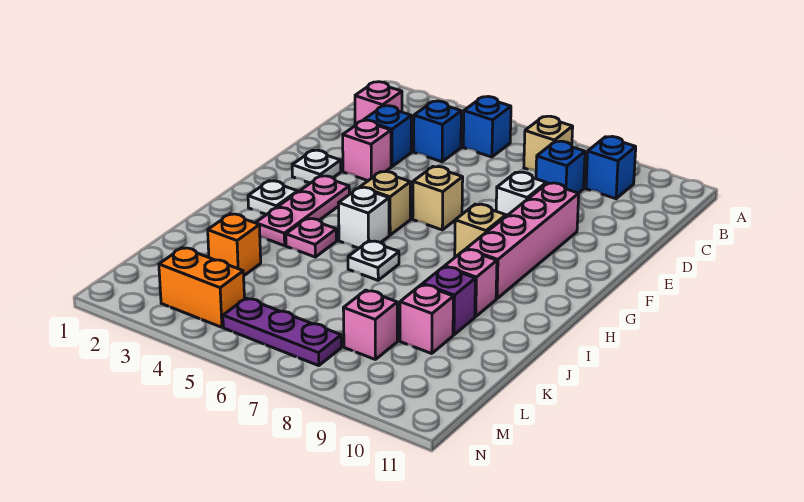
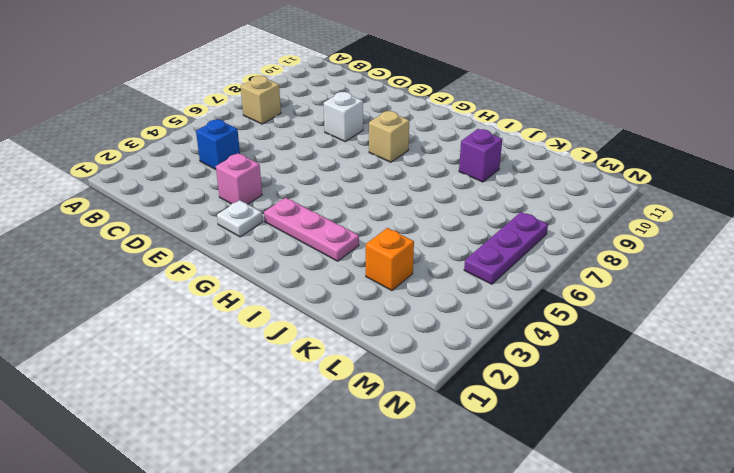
none -> blue 1x1 brick [463,97,511,157]
none -> blue 1x1 brick [586,137,636,199]
none -> pink 1x1 brick [355,82,402,125]

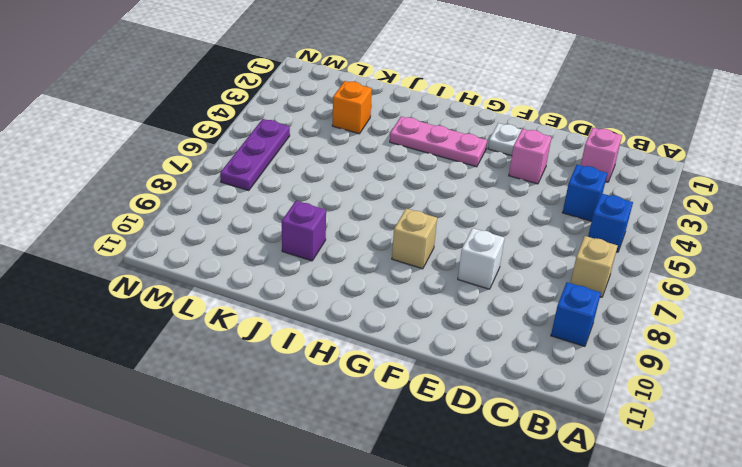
none -> blue 1x1 brick [536,141,585,193]
none -> blue 1x1 brick [364,106,411,167]
none -> pink 1x4 brick [466,183,579,299]

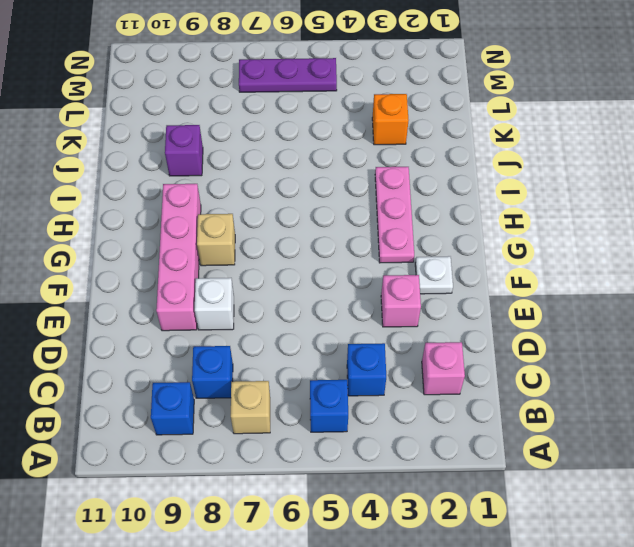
none -> blue 1x1 brick [364,106,411,167]
none -> tan 1x1 brick [413,166,463,230]
none -> tan 1x1 brick [360,171,410,235]

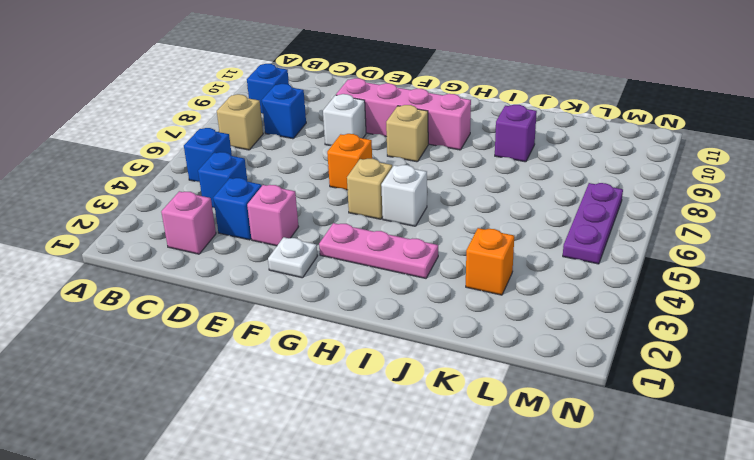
orange 1x1 brick [327,134,372,190] -> tan 1x1 brick [413,166,463,230]
none -> white 1x1 plate [248,181,298,215]
none -> pink 1x1 plate [286,218,337,257]
none -> white 1x1 plate [348,241,399,280]

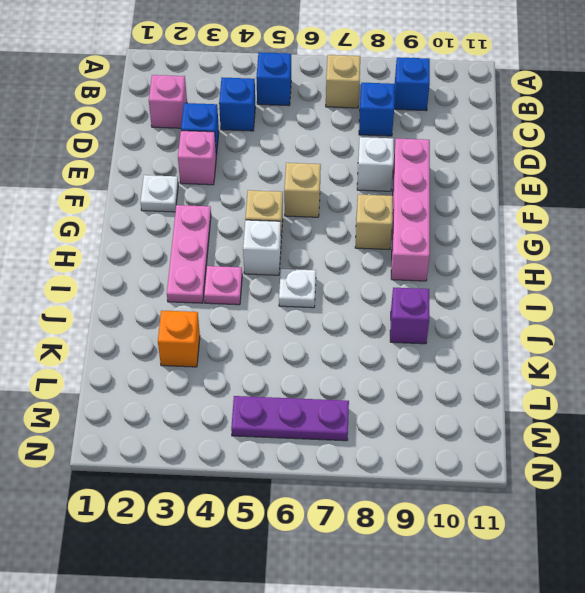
none -> white 1x1 plate [248,181,298,215]
none -> pink 1x1 brick [445,249,497,317]
none -> pink 1x1 brick [400,284,453,353]

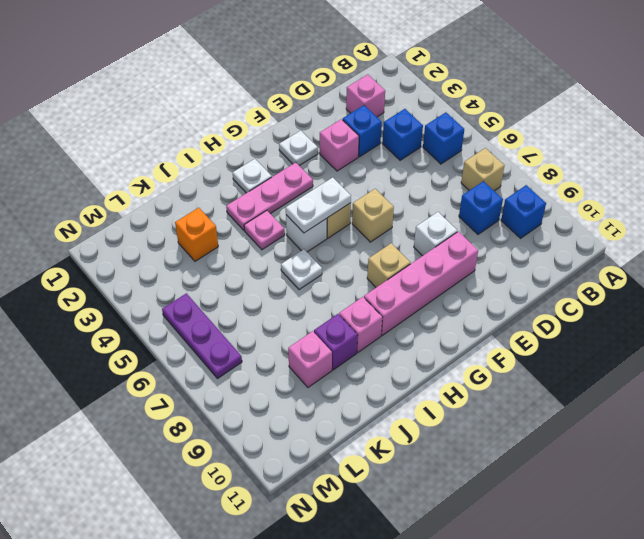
white 1x2 plate [286,177,351,233] -> none
none -> pink 1x1 brick [343,290,397,360]
none -> orange 1x2 brick [159,248,244,327]

